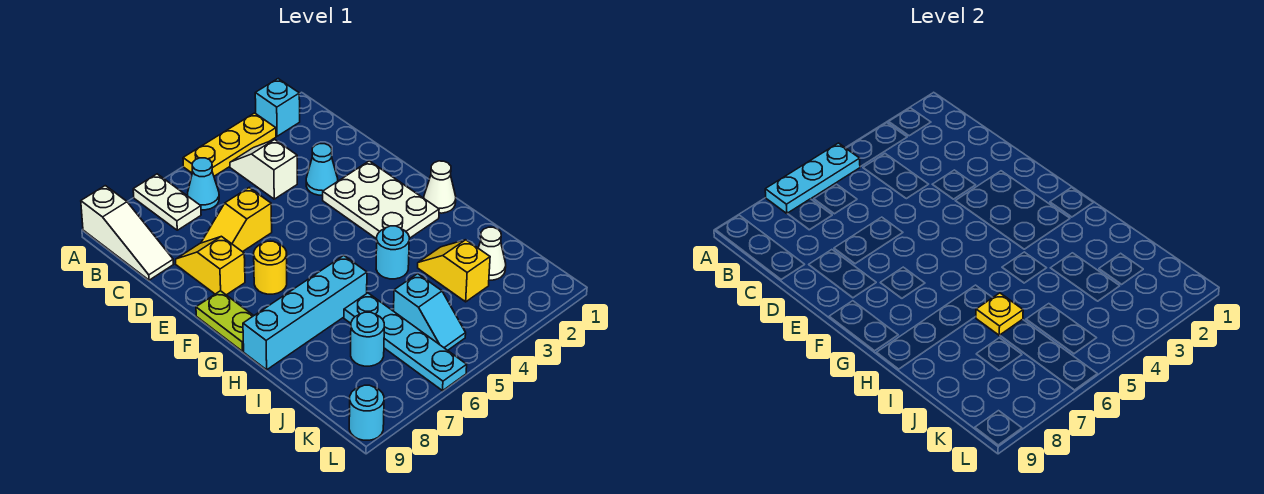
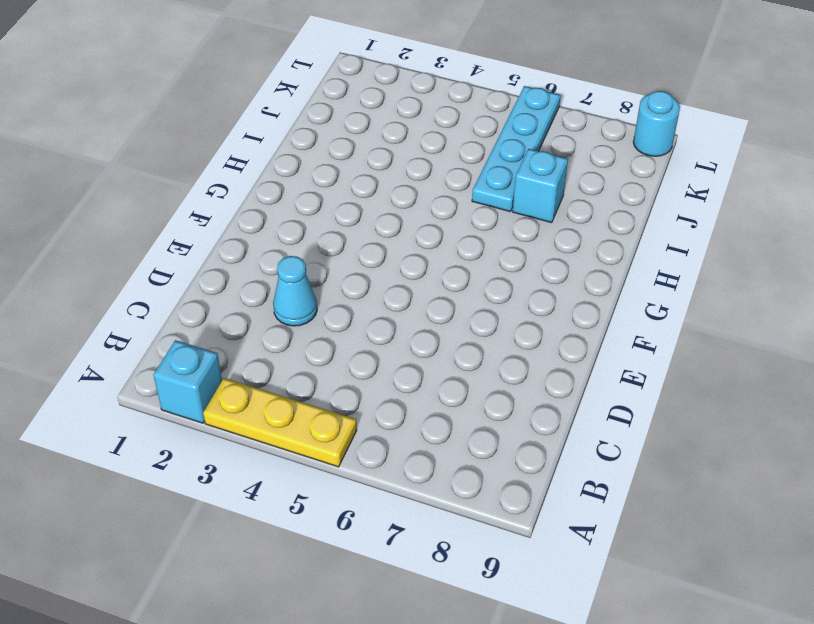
cyan 1x1 brick [513,149,568,223] -> none
none -> white 1x2 plate [133,174,201,230]
none -> white 1x3 slope [81,186,173,280]
none -> white 1x2 slope [230,139,297,199]

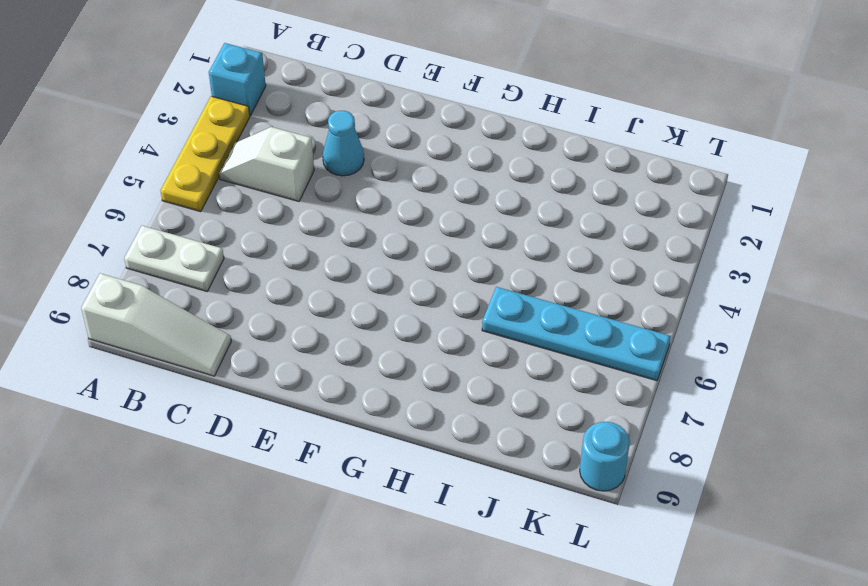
none -> cyan 1x1 cone [187,158,219,210]
none -> yellow 1x2 slope [201,188,272,252]
none -> yellow 1x2 slope [176,236,245,295]

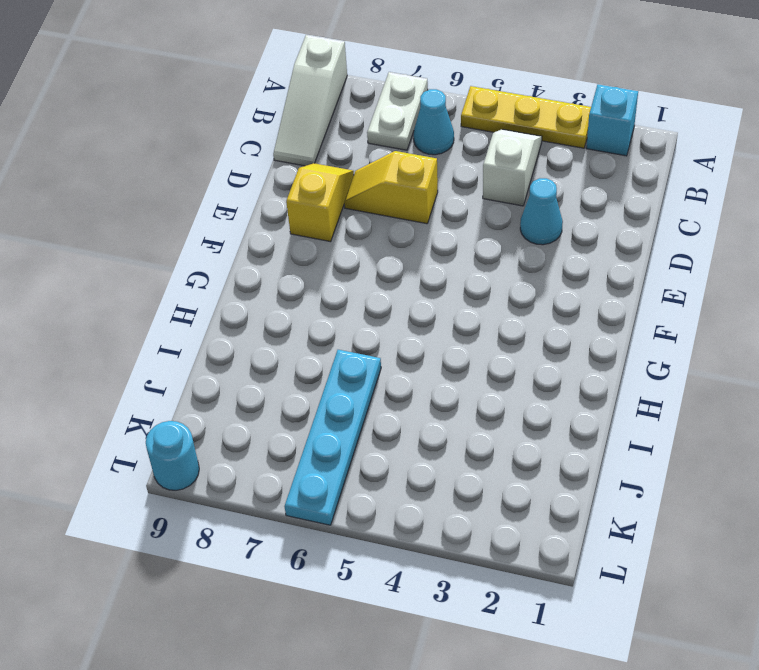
none -> white 2x3 plate [323,161,439,239]
none -> yellow 1x1 round brick [254,241,287,294]
none -> lime 1x2 plate [196,291,254,351]

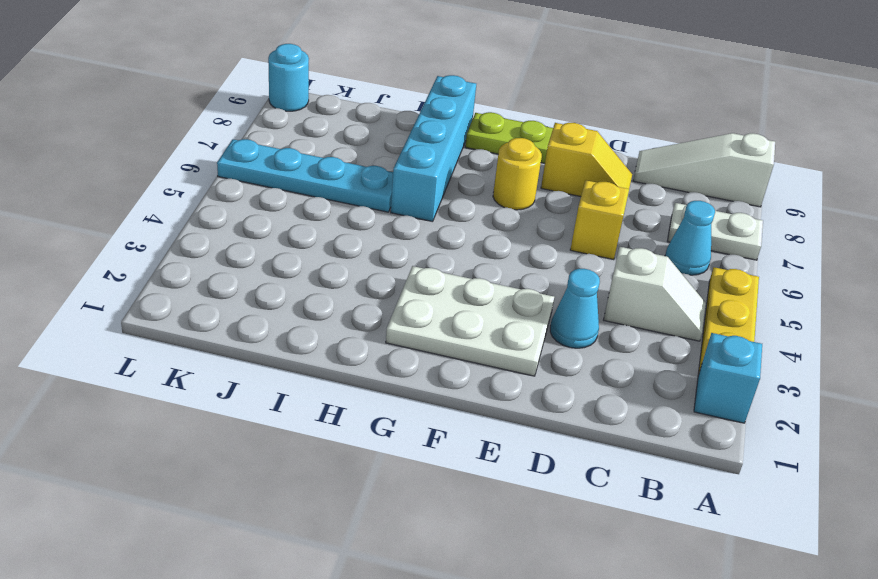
none -> white 1x1 cone [424,161,456,213]
none -> cyan 1x1 round brick [376,226,409,279]
none -> yellow 1x2 slope [418,240,490,302]

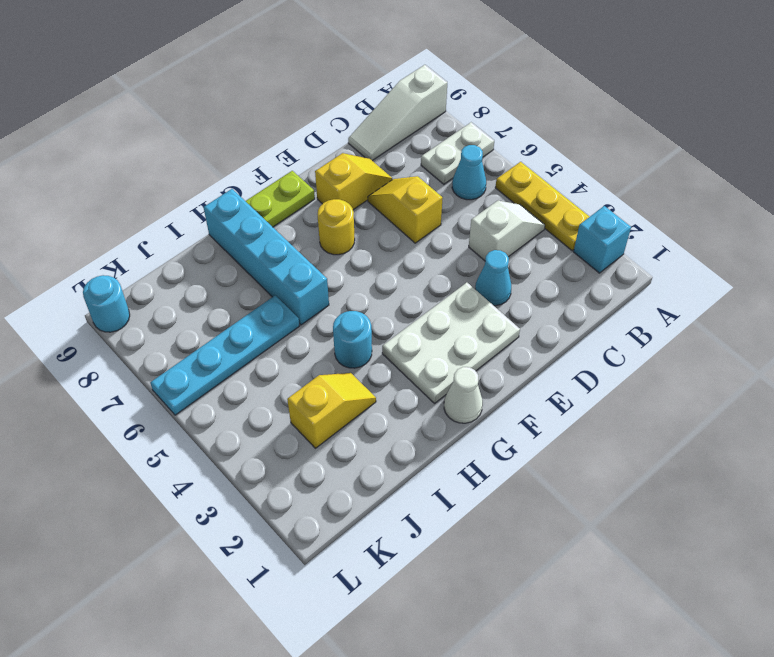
none -> white 1x1 cone [478,227,506,280]
none -> cyan 1x2 slope [394,274,466,350]
none -> cyan 1x1 round brick [351,312,384,366]

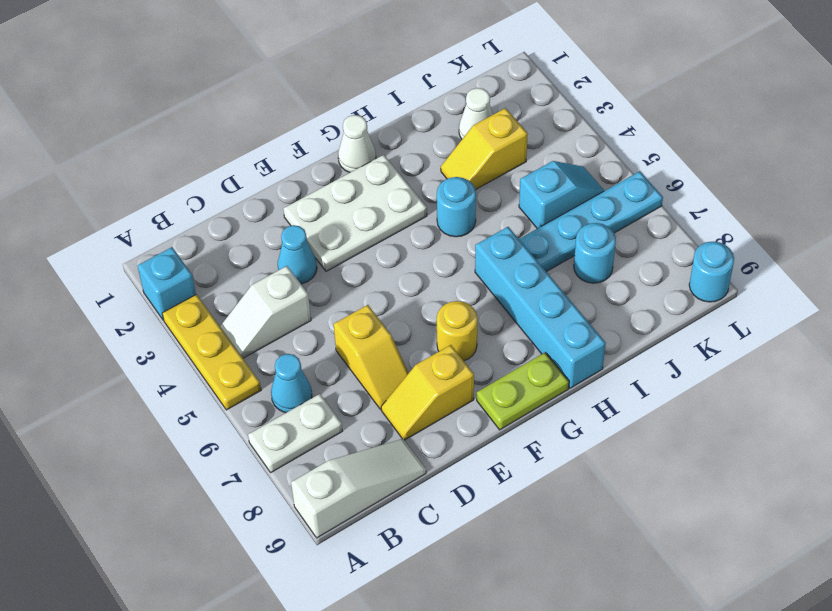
none -> cyan 1x3 plate [765,143,860,214]
none -> yellow 1x1 plate [976,293,1023,335]

